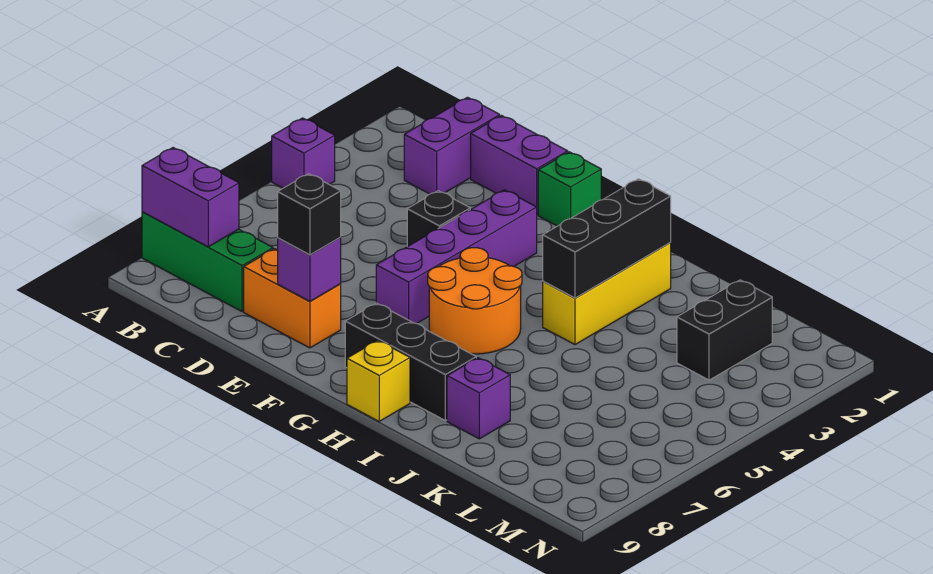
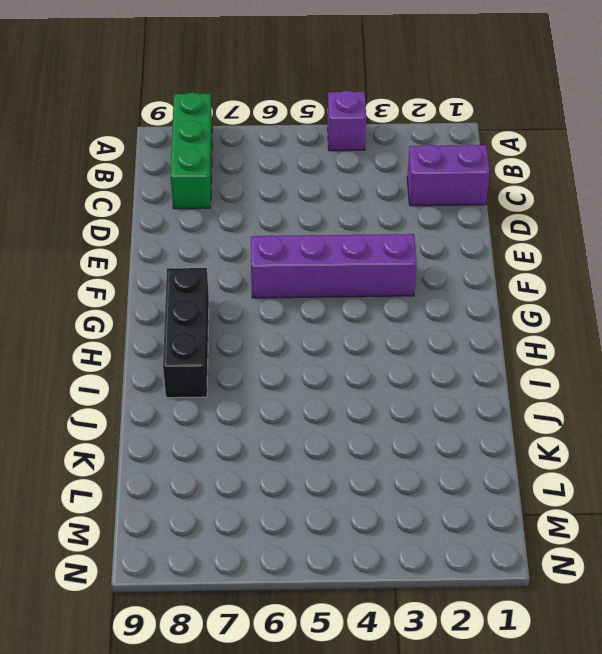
none -> purple 1x2 brick [471,116,568,215]
none -> orange 1x2 brick [244,249,341,348]
none -> black 1x1 brick [407,191,470,246]

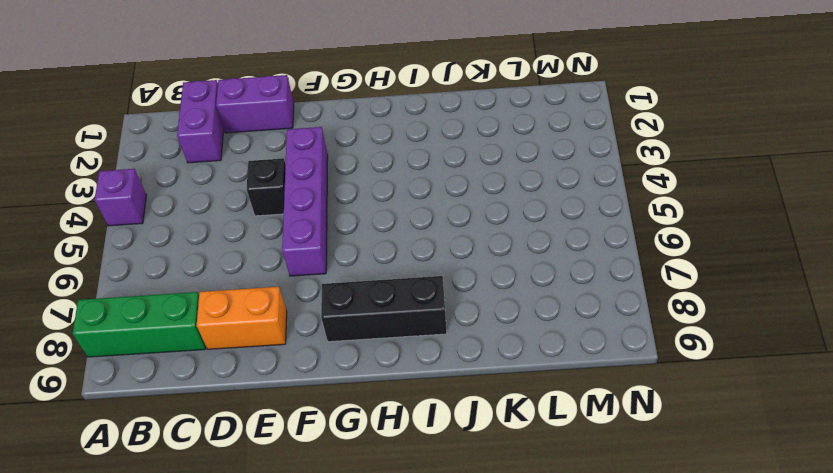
none -> green 1x1 brick [538,152,601,226]
none -> orange 2x2 round brick [428,248,522,354]
none -> yellow 1x1 brick [347,340,410,421]

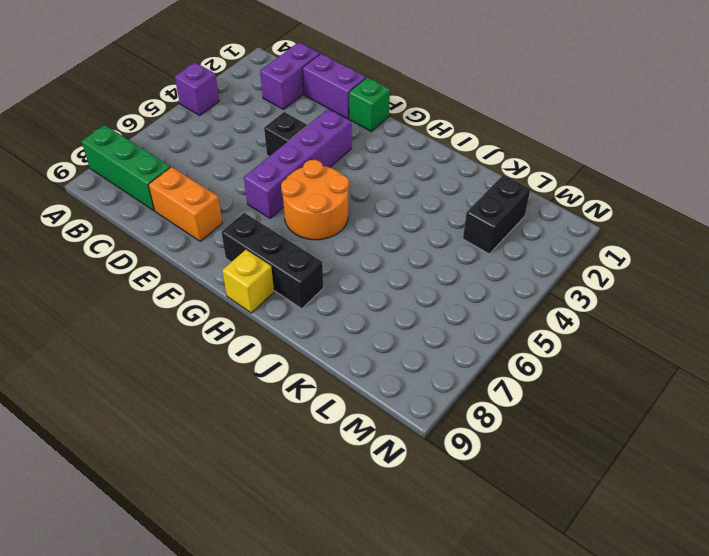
none -> yellow 1x3 brick [543,242,671,345]
none -> purple 1x1 brick [447,358,510,439]
none -> purple 1x2 brick [142,148,239,247]

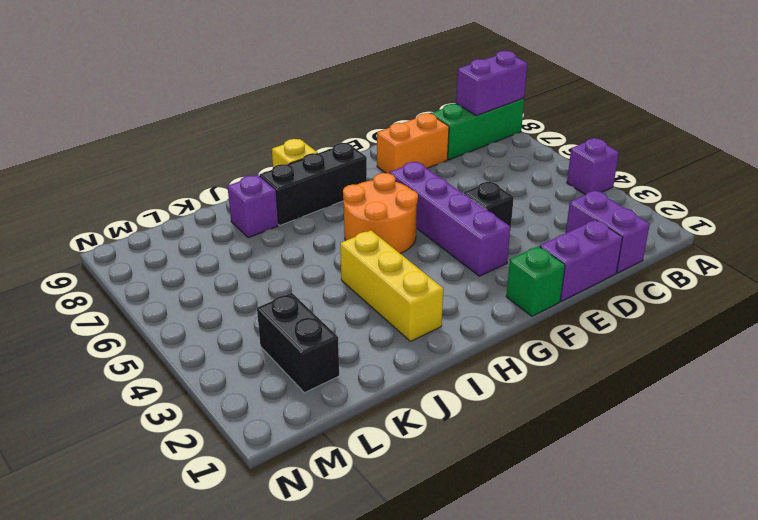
none -> purple 1x1 brick [278,238,341,301]
none -> black 1x3 brick [543,179,671,298]
none -> black 1x1 brick [278,174,341,255]

